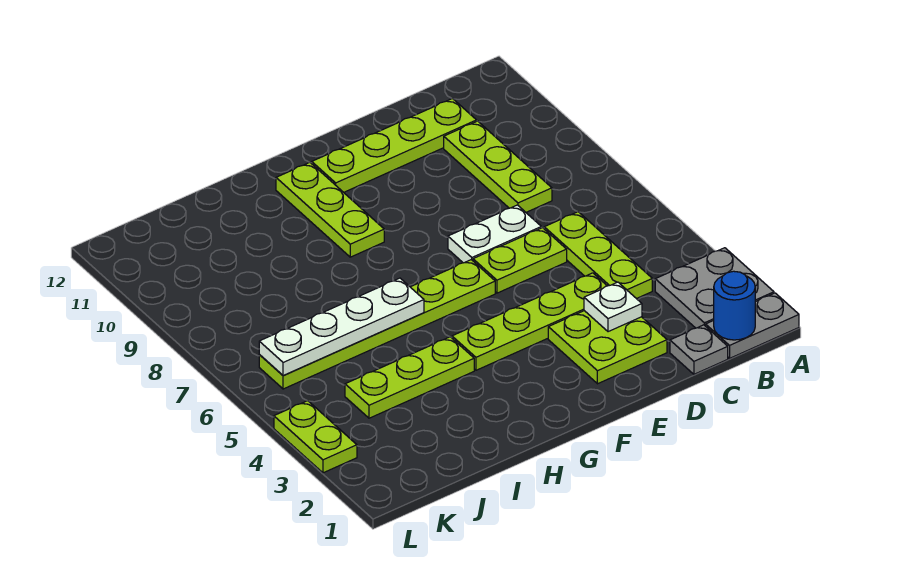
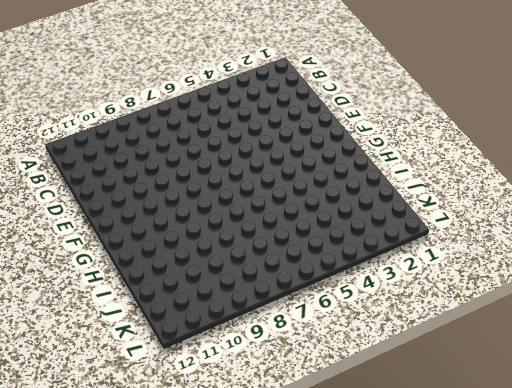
none -> grey 1x2 plate [706,293,799,358]
none -> grey 2x2 plate [655,248,774,328]
none -> grey 1x1 plate [670,325,728,374]

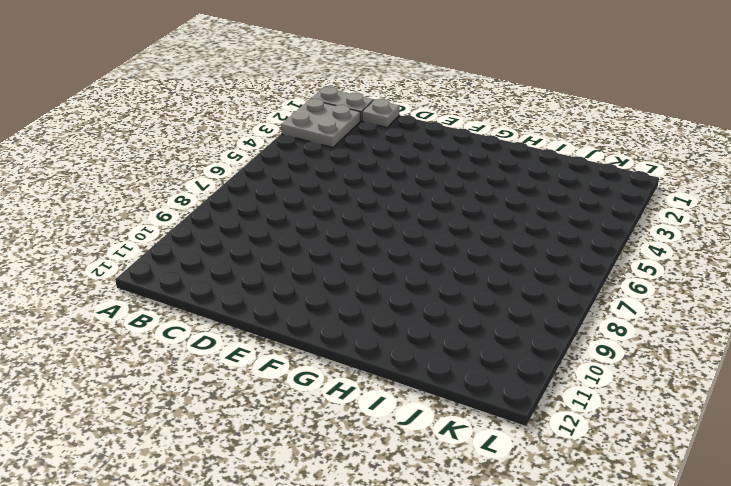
none -> lime 1x3 plate [544,212,652,299]
none -> lime 1x3 plate [444,121,552,212]
none -> lime 1x4 plate [312,99,477,192]

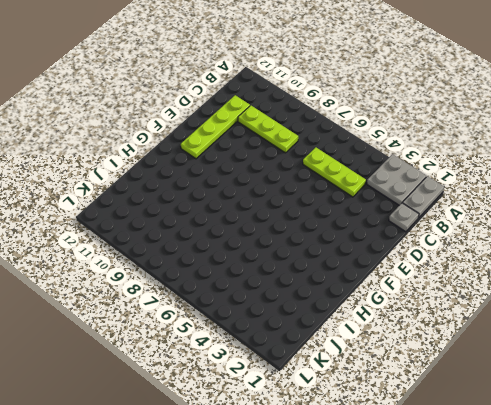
none -> lime 2x2 plate [548,311,667,384]
none -> lime 1x4 plate [452,273,607,370]
none -> lime 1x2 plate [473,228,567,293]

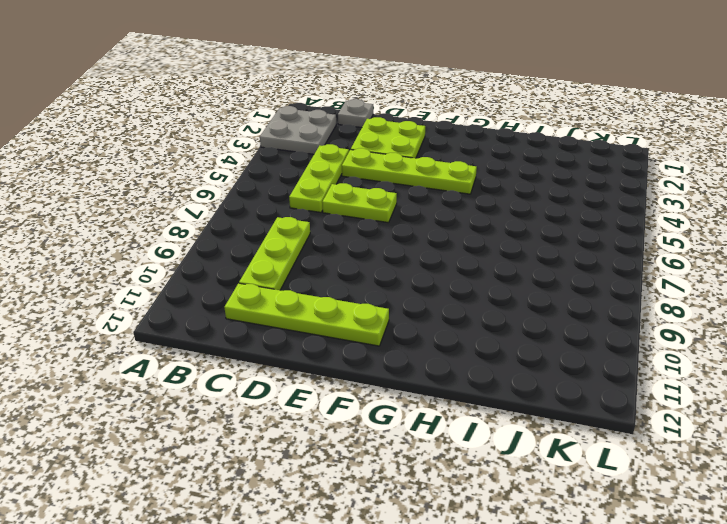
none -> grey 1x2 plate [706,293,799,358]
none -> white 1x2 plate [448,205,541,263]
none -> lime 1x6 plate [259,260,495,389]

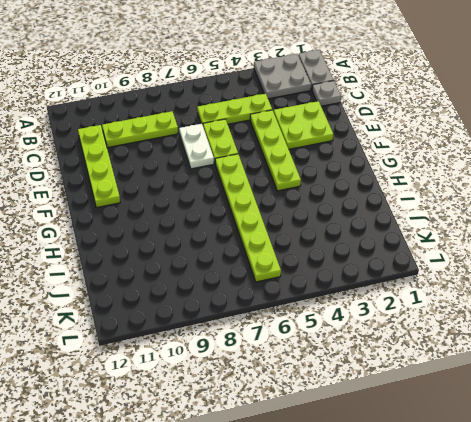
none -> lime 1x3 plate [276,162,384,257]
none -> lime 1x3 plate [345,337,474,418]
none -> lime 1x2 plate [274,401,357,473]

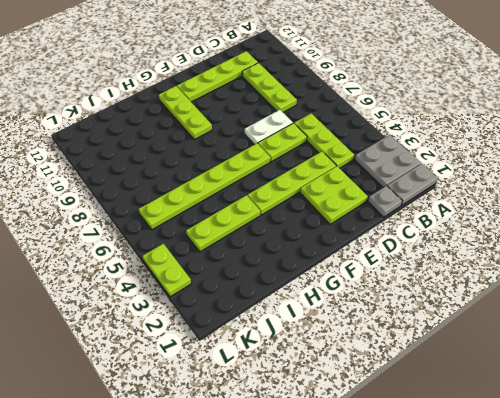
none -> blue 1x1 round brick [714,271,755,340]
none -> white 1x1 plate [584,282,642,332]
none -> white 1x4 plate [259,278,424,376]

